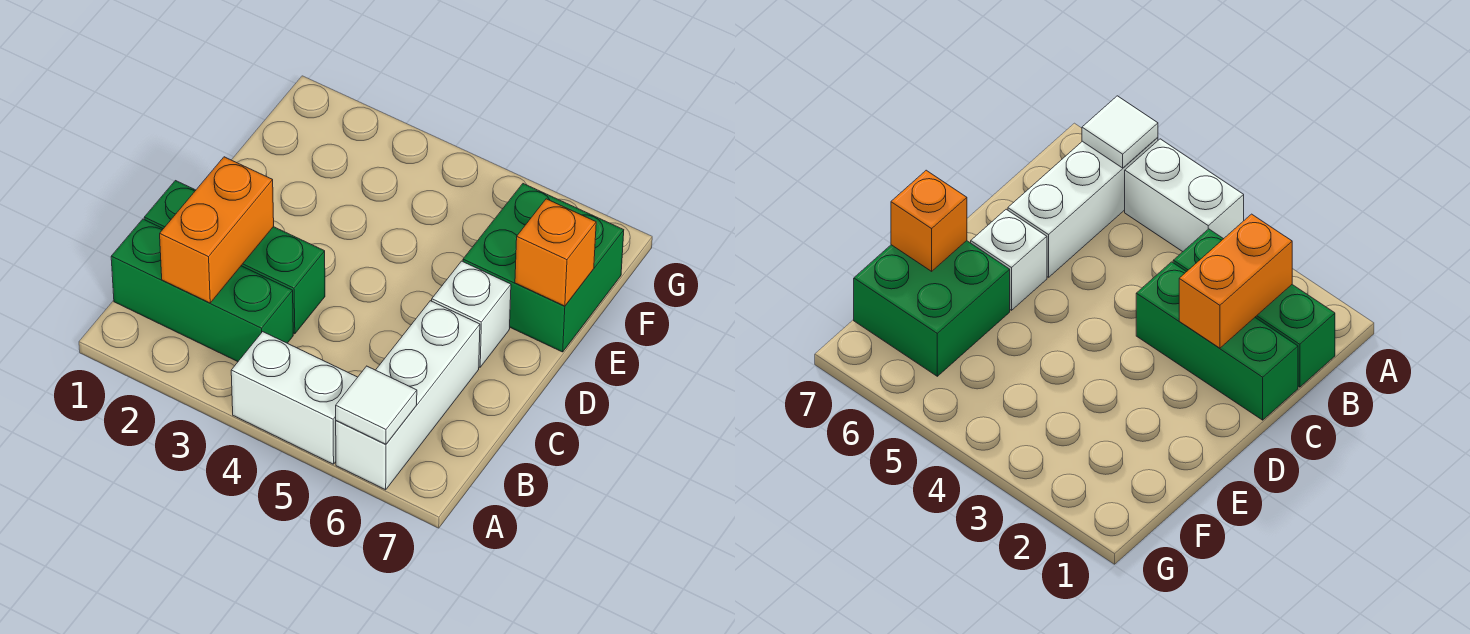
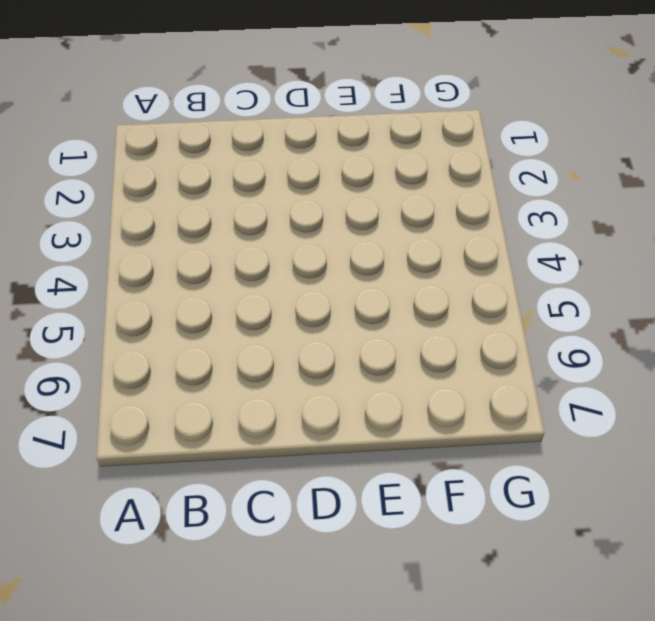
none -> white 1x2 brick [231,332,358,464]
none -> white 1x3 brick [336,301,480,490]

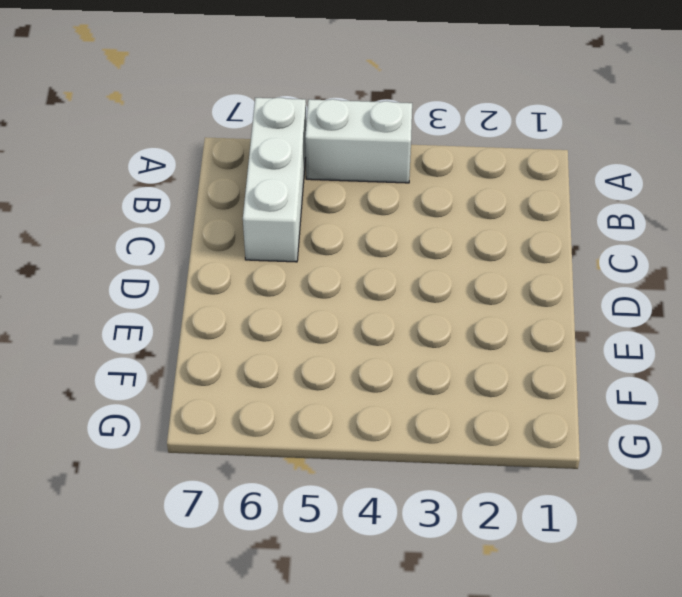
none -> green 1x3 brick [111,219,293,362]
none -> green 1x3 brick [144,181,325,334]

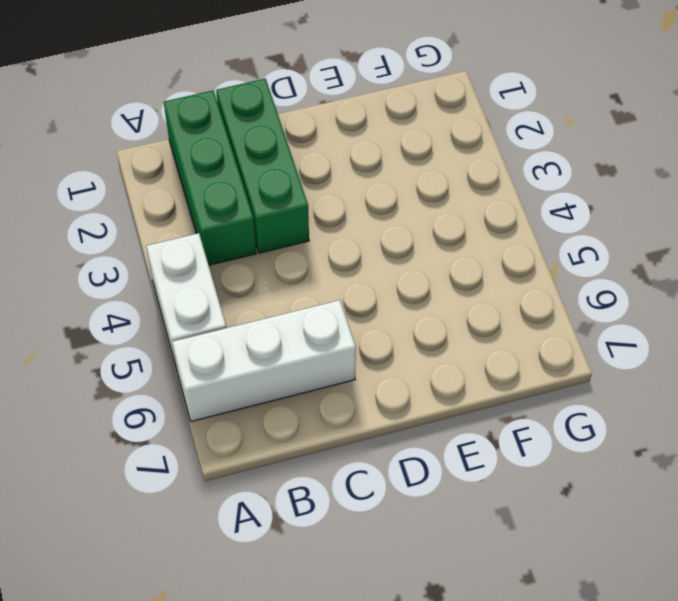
none -> white 1x1 brick [432,261,511,367]
none -> green 2x2 brick [463,184,624,352]

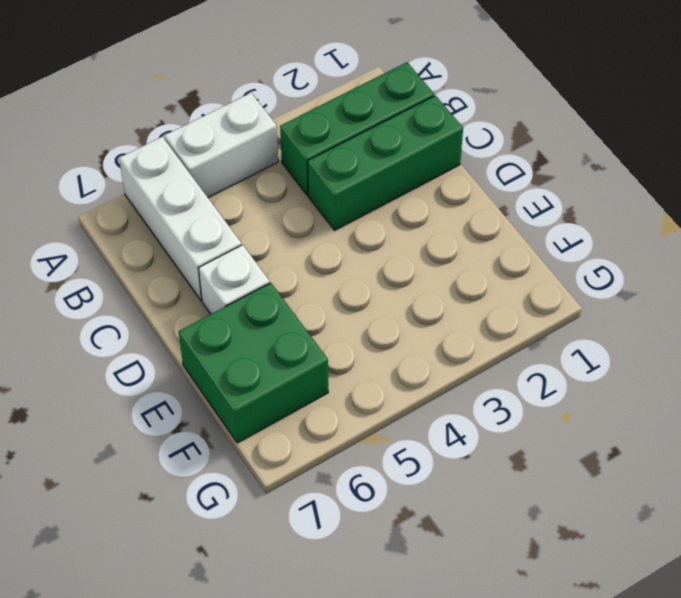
none -> white 1x1 tile [336,366,417,444]
none -> orange 1x2 brick [160,157,274,303]

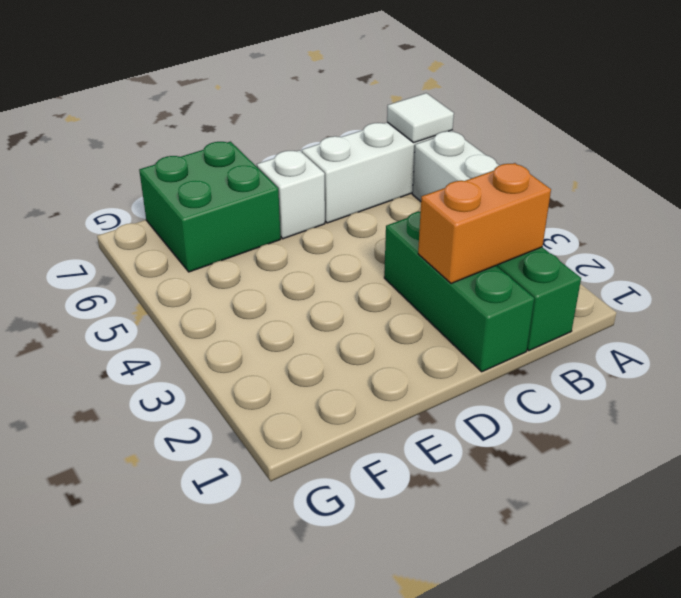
none -> orange 1x1 brick [515,199,596,306]

